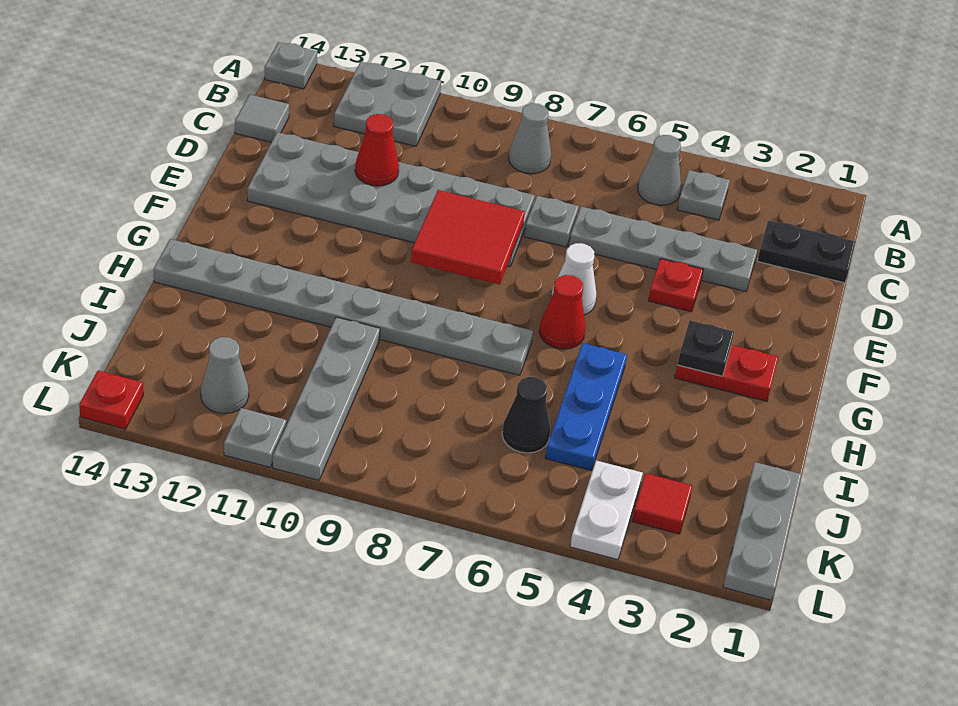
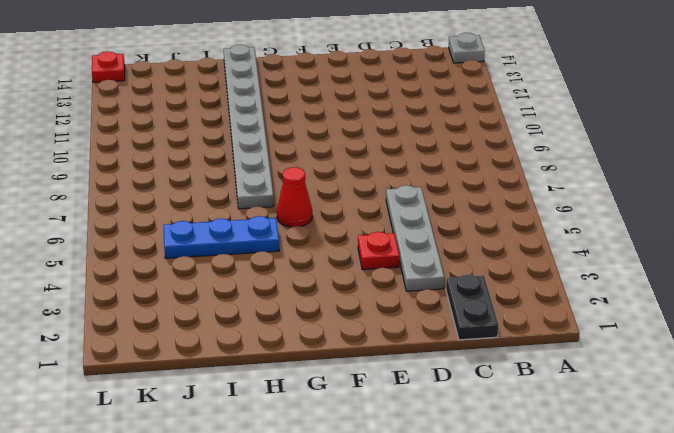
none -> grey 2x2 plate [334,62,441,146]
none -> grey 1x1 plate [677,170,730,220]
none -> grey 1x1 cone [638,135,681,205]

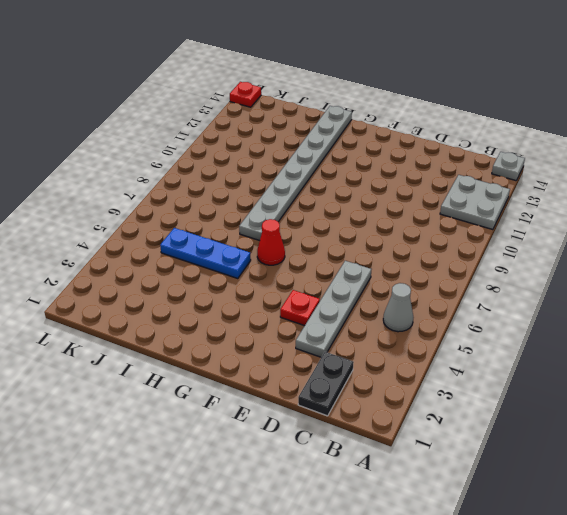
none -> grey 1x1 plate [677,170,730,220]
none -> grey 1x1 cone [509,103,551,174]
none -> grey 1x1 tile [235,94,289,142]

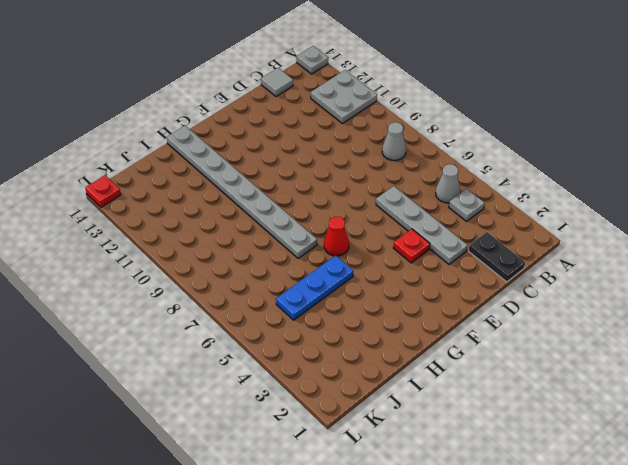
none -> grey 1x1 plate [524,196,579,247]
none -> grey 2x6 plate [247,132,535,266]
none -> white 1x1 cone [551,243,597,315]

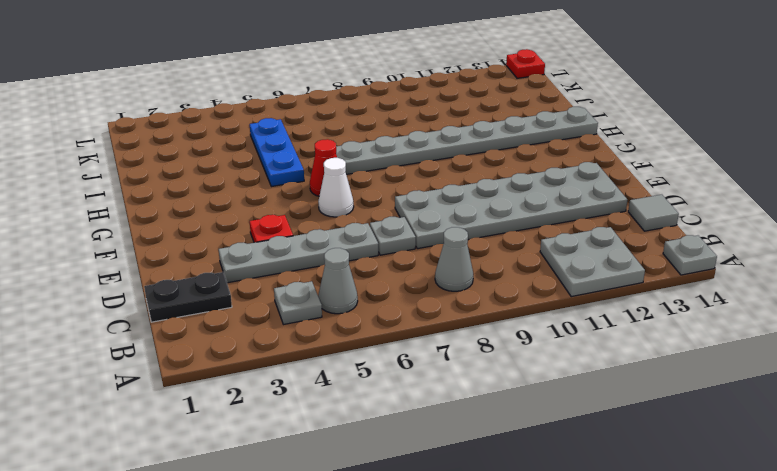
none -> red 1x2 plate [675,345,778,401]
none -> grey 1x4 plate [273,317,380,480]
none -> grey 1x3 plate [723,462,802,600]

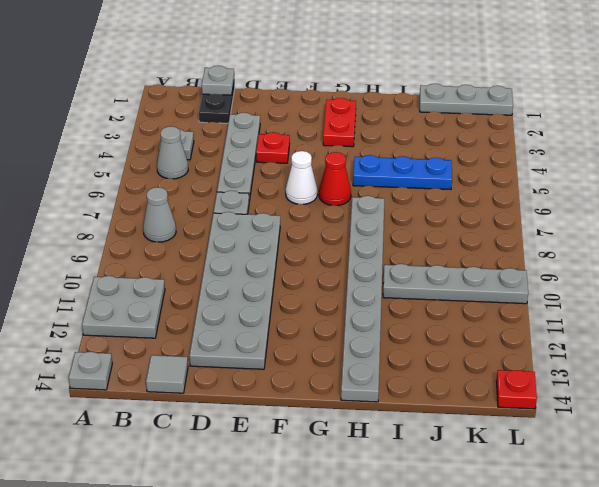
grey 1x1 plate [202,66,234,95] -> grey 1x1 plate moved to [224,408,286,467]
none -> black 1x1 cone [502,377,550,453]
none -> red 1x1 tile [632,473,692,534]
none -> white 1x2 plate [570,461,643,560]

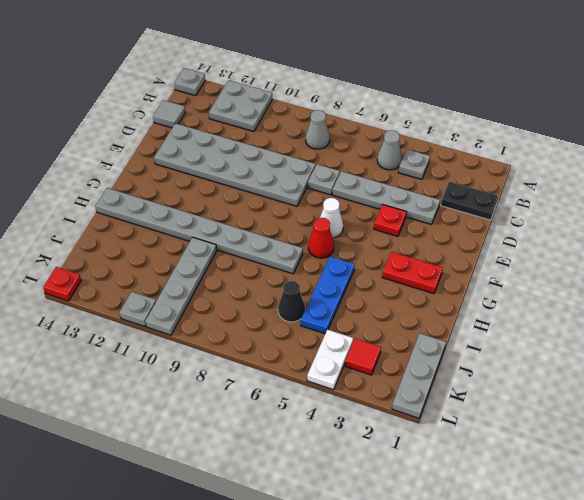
none -> grey 1x1 cone [201,337,249,414]
none -> red 1x1 cone [355,114,399,186]
none -> red 2x2 tile [411,190,525,285]

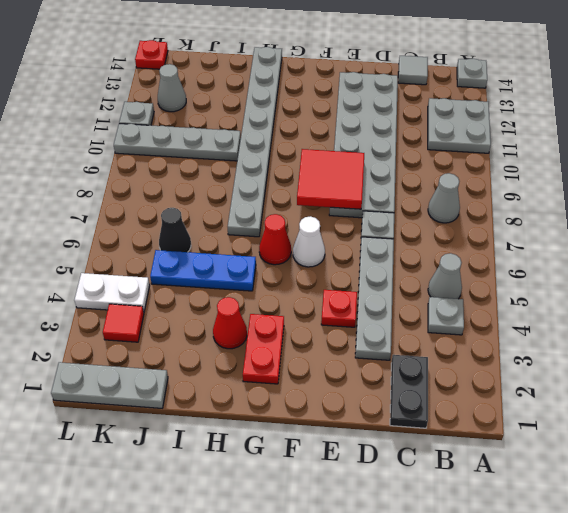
red 1x1 cone [213,297,247,349] -> red 1x1 cone moved to [355,114,399,186]
none -> black 1x1 plate [677,320,734,376]

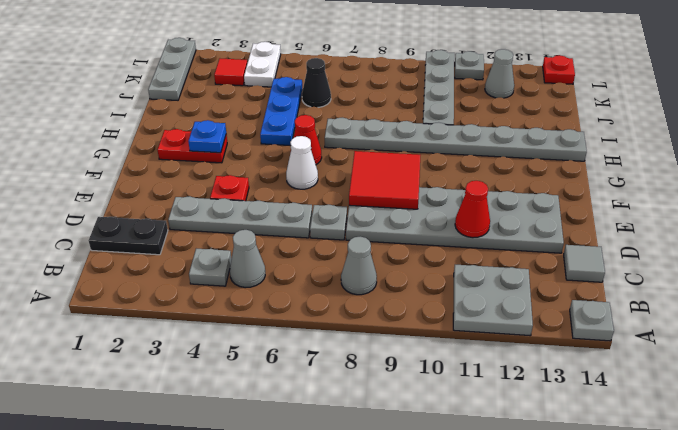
blue 1x1 plate [188,120,226,153] -> black 1x1 plate [677,320,734,376]

